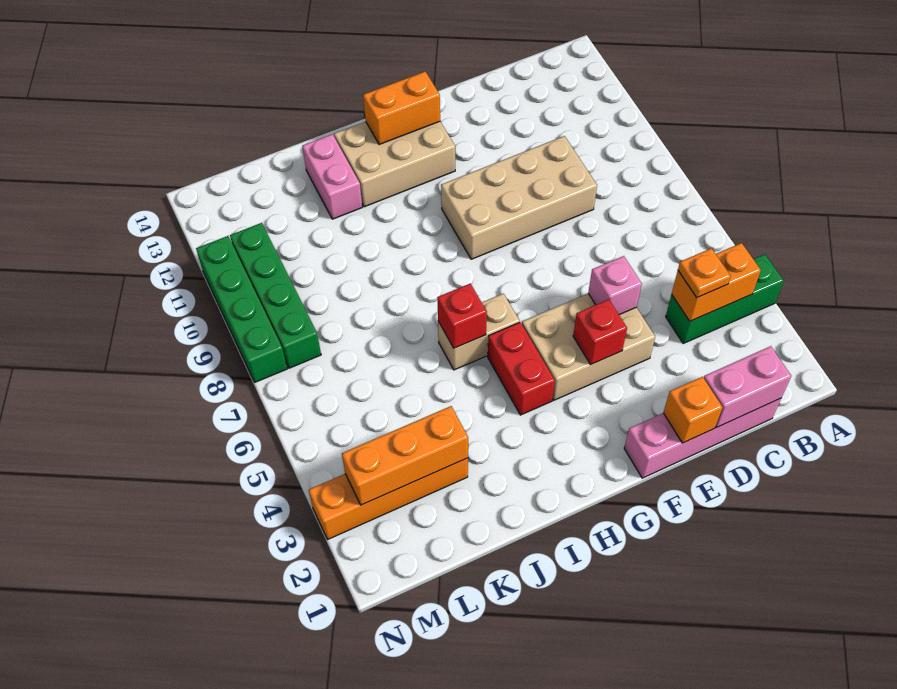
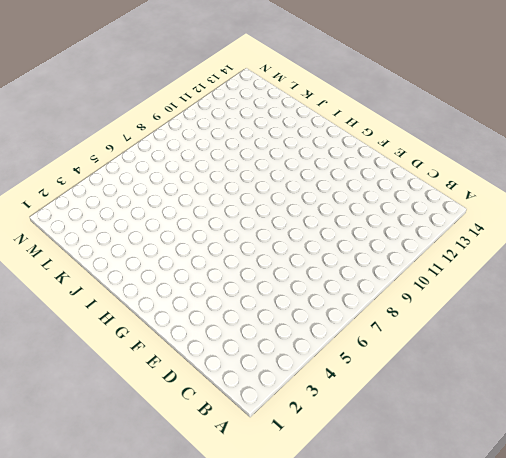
none -> green 1x3 brick [666,254,784,343]
none -> pink 1x4 brick [624,398,781,478]
none -> tan 2x4 brick [441,136,597,259]

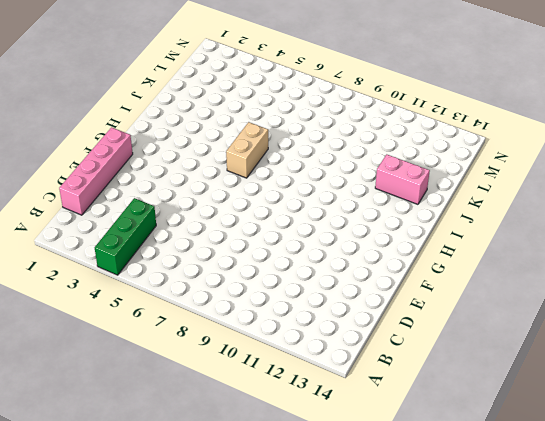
none -> tan 2x4 brick [441,136,597,259]
none -> tan 2x3 brick [522,294,655,400]
none -> tan 2x3 brick [334,122,455,207]

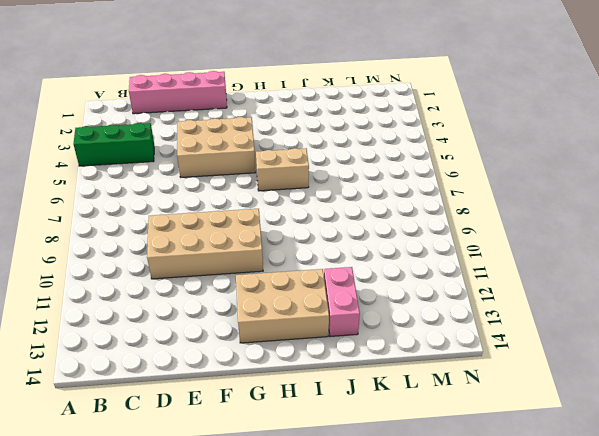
none -> red 1x2 brick [488,322,555,415]
none -> orange 1x4 brick [309,458,468,539]
none -> green 1x4 brick [230,223,321,368]

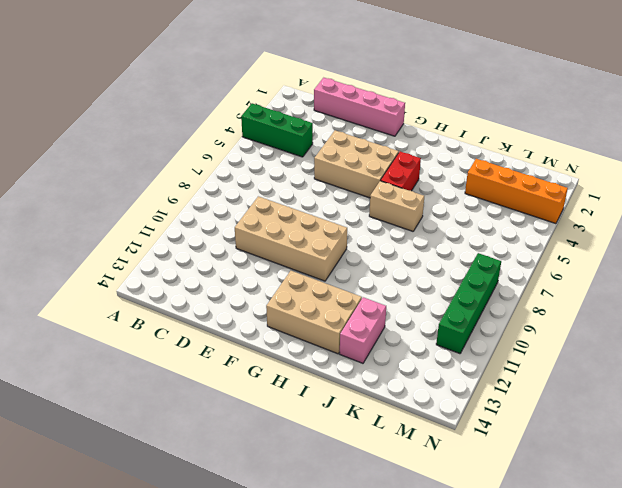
none -> green 1x4 brick [196,236,287,382]
none -> orange 1x2 brick [672,243,761,321]
none -> pink 1x2 brick [704,346,791,427]

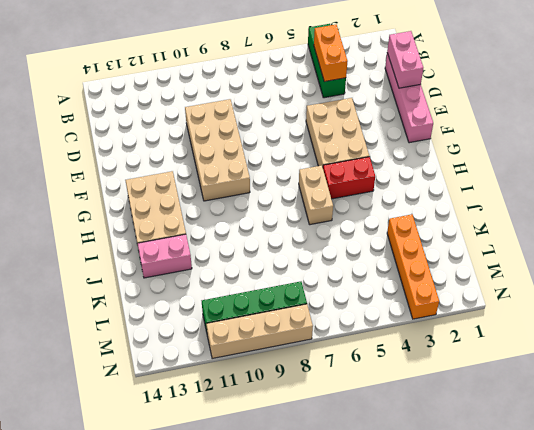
tan 1x4 brick [206,304,313,359] -> green 1x4 brick [196,236,287,382]
none -> orange 1x1 brick [663,377,722,443]
none -> pink 1x1 brick [588,256,642,315]
none -> red 1x1 brick [573,300,627,365]

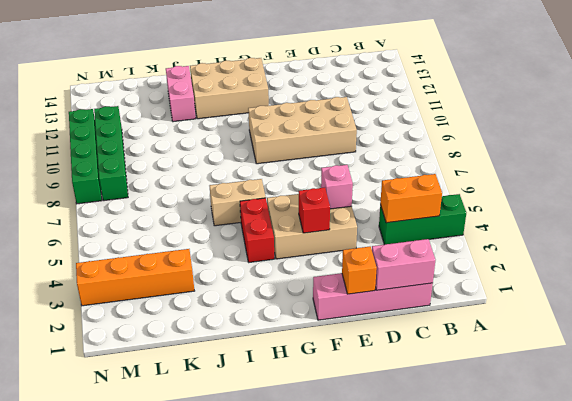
none -> orange 1x2 brick [363,72,440,145]
none -> red 1x1 brick [437,284,487,348]
none -> orange 1x3 brick [342,406,468,505]

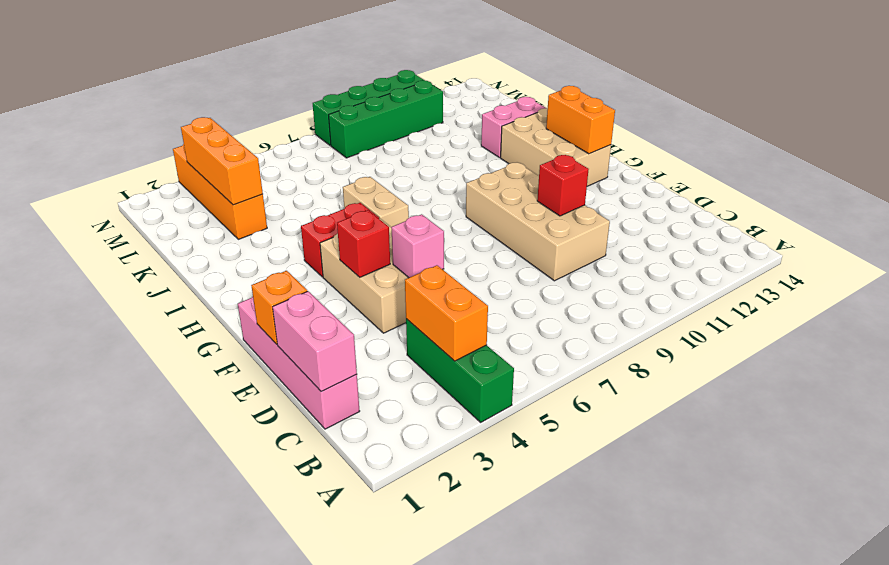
red 1x1 brick [537,155,589,216] -> red 1x1 brick moved to [437,284,487,348]
none -> orange 1x1 plate [678,248,731,297]

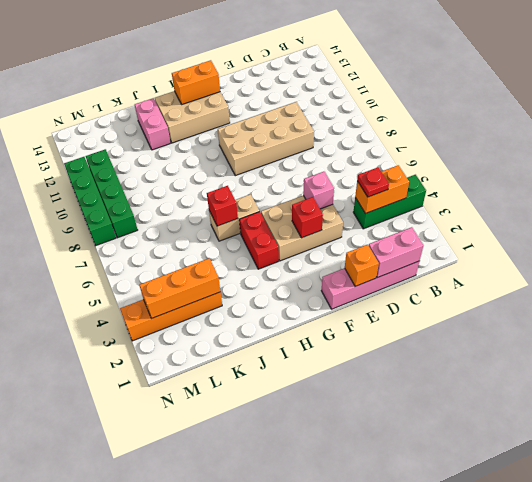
red 1x1 plate [357,167,389,197] -> orange 1x1 plate [678,248,731,297]

